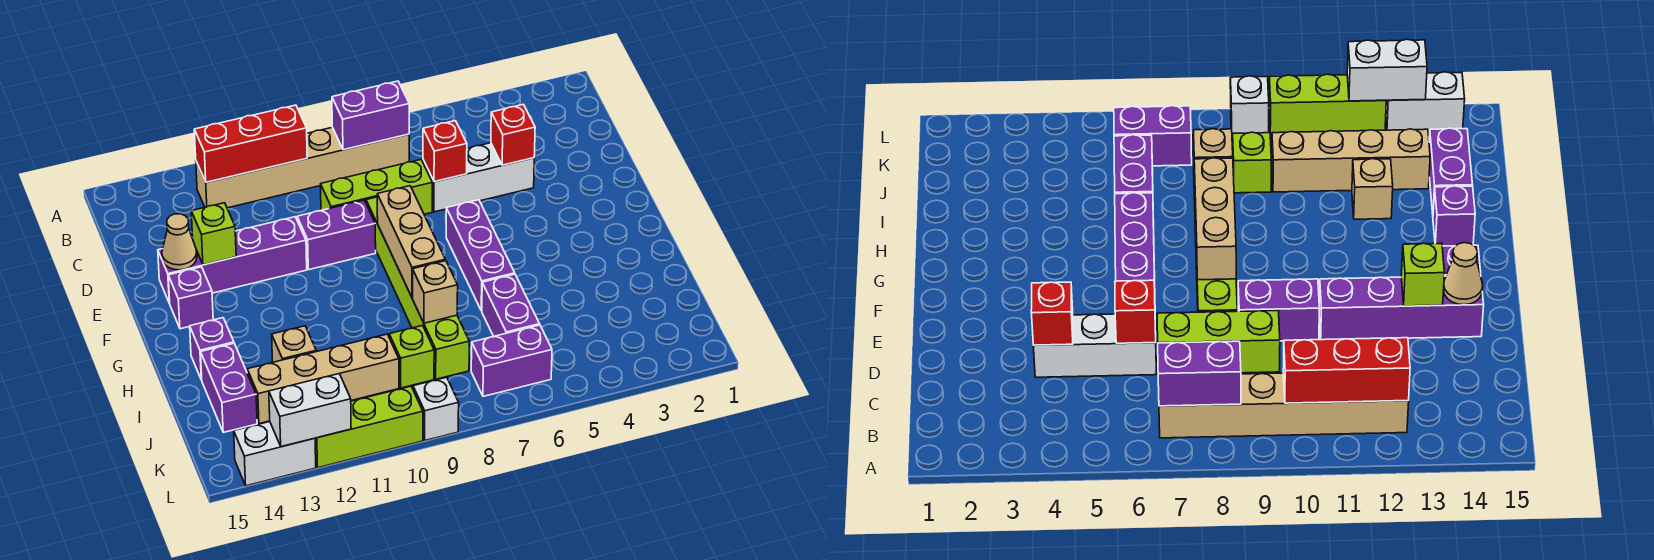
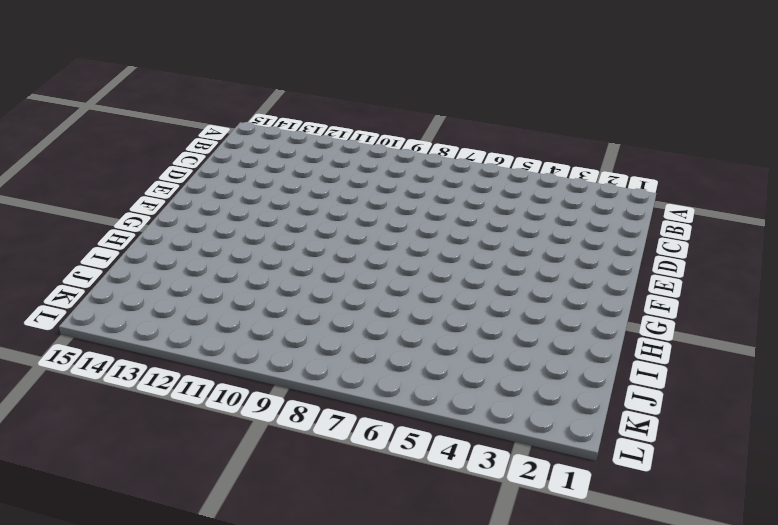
none -> tan 1x6 brick [196,127,409,208]
none -> white 1x3 brick [423,143,534,212]
none -> lime 1x3 brick [321,160,432,214]

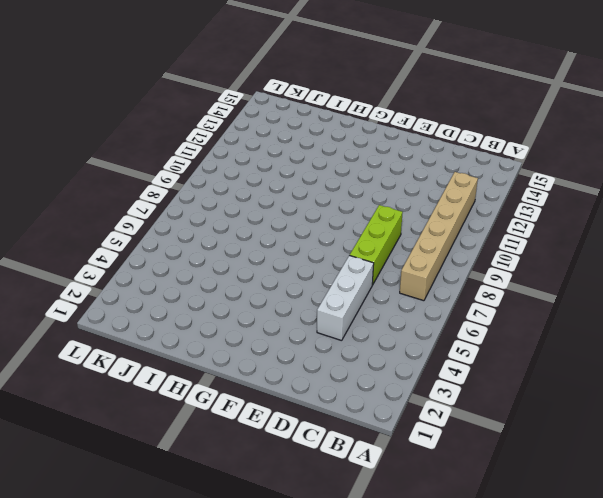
none -> lime 1x6 brick [366,197,469,379]
none -> purple 1x2 brick [297,200,376,270]
none -> purple 1x4 brick [158,217,307,303]

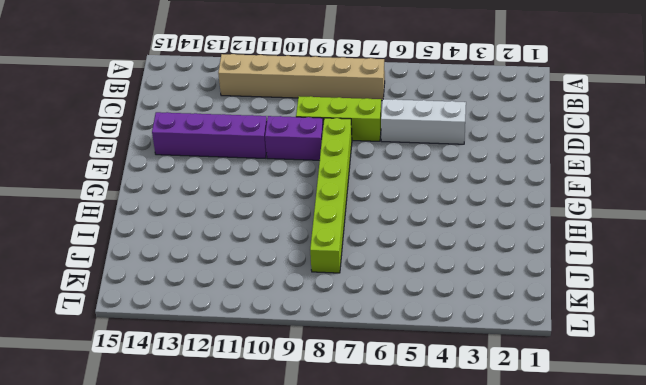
none -> purple 1x3 brick [446,200,515,311]
none -> purple 1x1 brick [168,267,213,329]
none -> purple 1x1 brick [190,318,234,380]

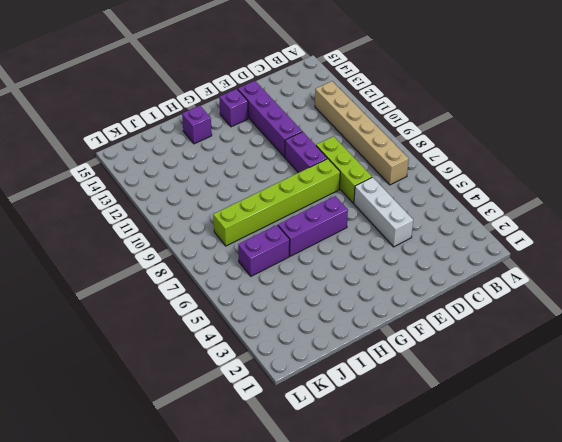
none -> tan 1x1 brick [272,326,316,362]
none -> purple 1x2 brick [201,343,257,432]
none -> lime 1x1 brick [389,325,434,388]

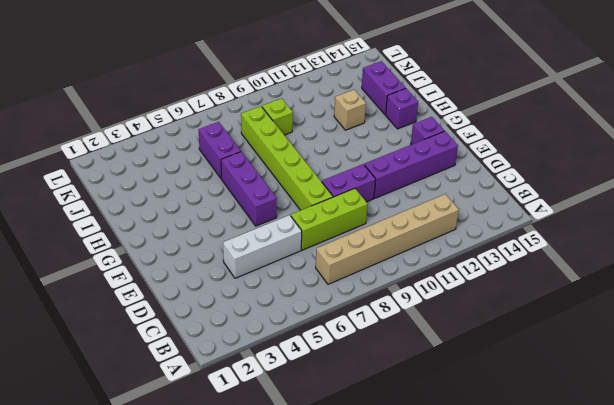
none -> tan 1x4 brick [247,334,399,424]
none -> purple 1x2 brick [471,325,552,396]
none -> white 1x1 brick [413,377,459,440]

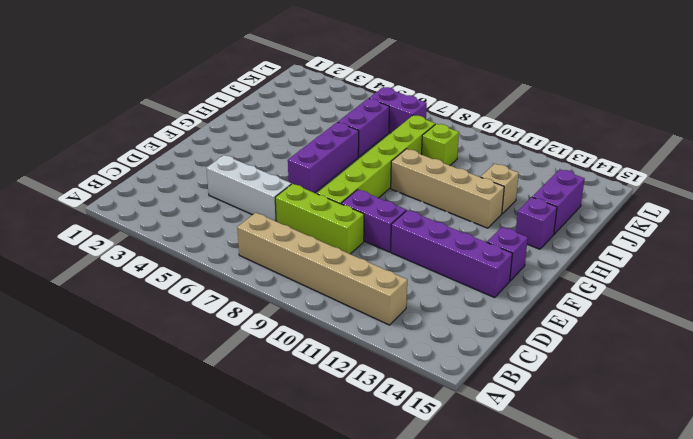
tan 1x4 brick [391,149,504,228] -> tan 1x4 brick moved to [247,334,399,424]
none -> white 1x1 brick [413,377,459,440]
none -> lime 1x3 brick [315,386,423,468]
none -> white 1x2 brick [234,422,316,486]

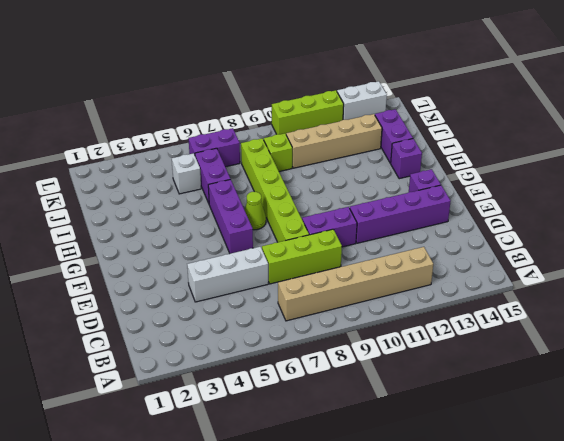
lime 1x1 cone [245,192,266,230] -> none
white 1x1 brick [172,153,201,194] -> white 1x1 brick moved to [413,377,459,440]
none -> tan 1x1 brick [272,326,316,362]
none -> purple 1x2 brick [332,81,409,150]
none -> red 1x3 brick [194,105,307,182]

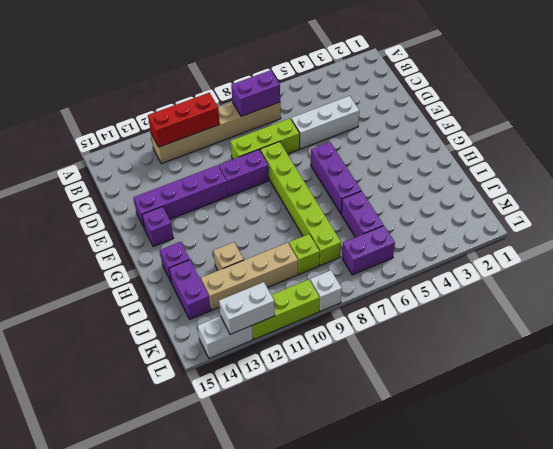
none -> red 1x1 brick [491,104,535,165]
none -> red 1x1 brick [423,121,467,182]
none -> lime 1x1 brick [191,203,236,265]

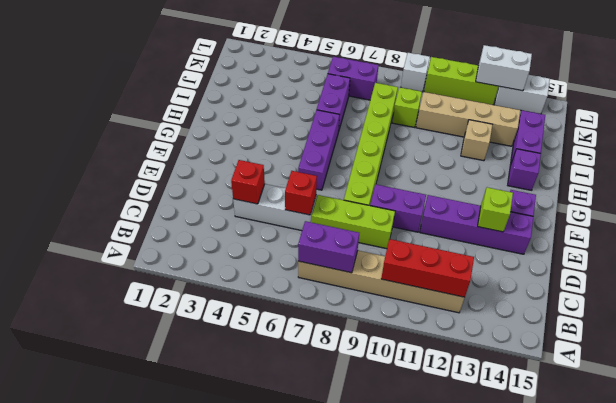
none -> tan 1x1 cone [162,214,197,270]
none -> tan 1x3 brick [377,186,445,298]
none -> tan 1x1 brick [413,261,458,323]

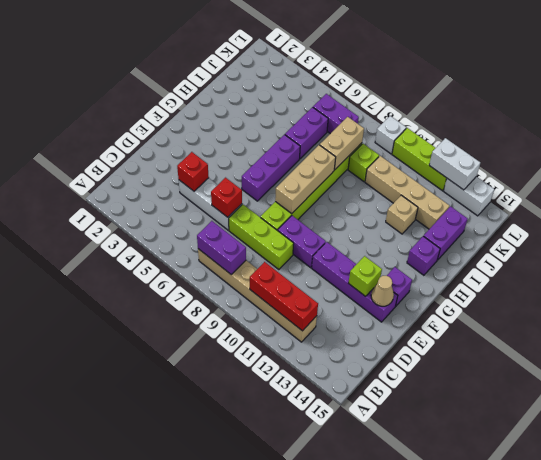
tan 1x2 brick [320,117,364,170] -> tan 1x1 brick [413,261,458,323]

